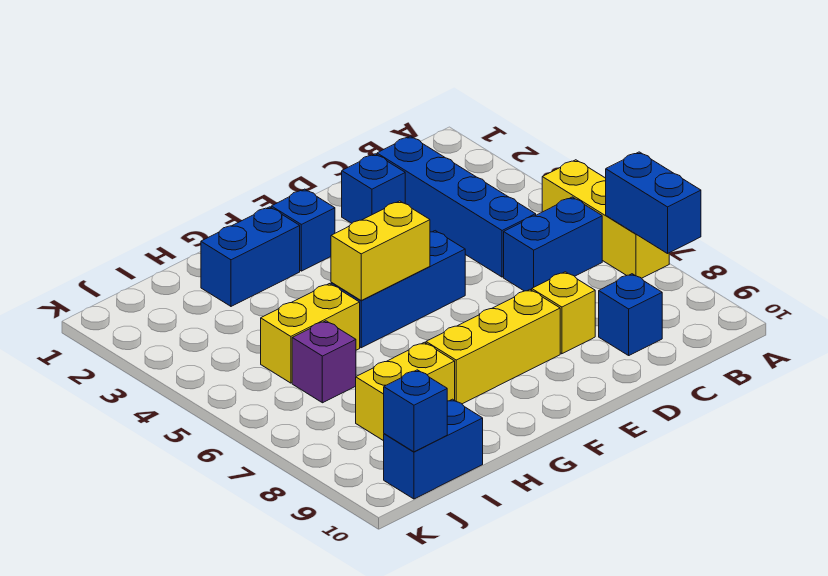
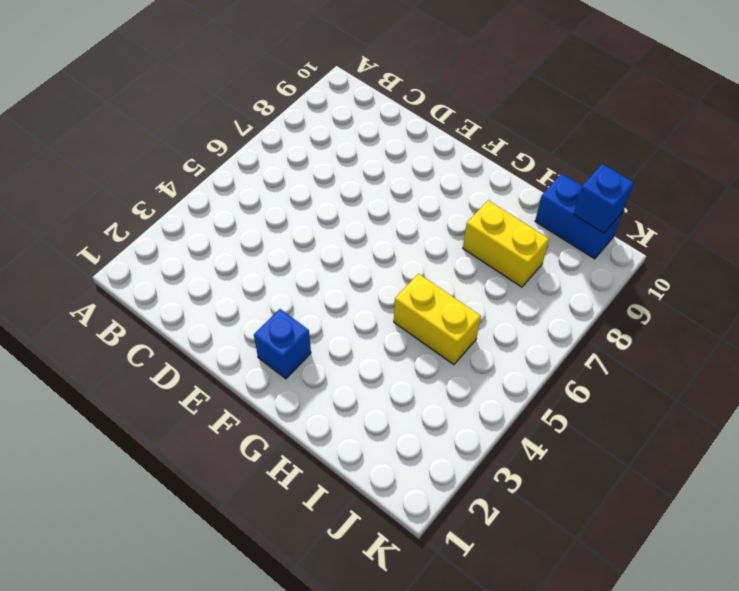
none -> yellow 1x3 brick [542,160,669,278]
none -> blue 1x2 brick [504,197,602,291]
none -> blue 1x4 brick [377,136,536,277]

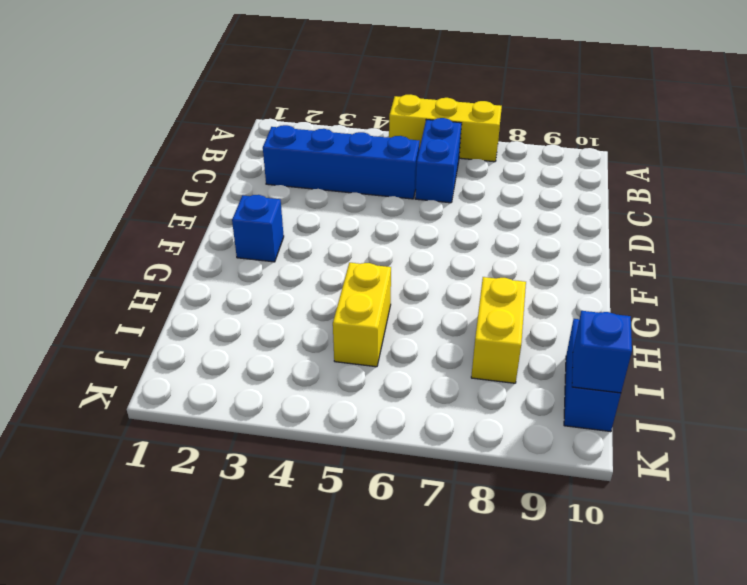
none -> blue 1x1 brick [599,274,662,355]
none -> blue 1x1 brick [342,154,405,223]
none -> yellow 1x1 brick [532,272,595,354]

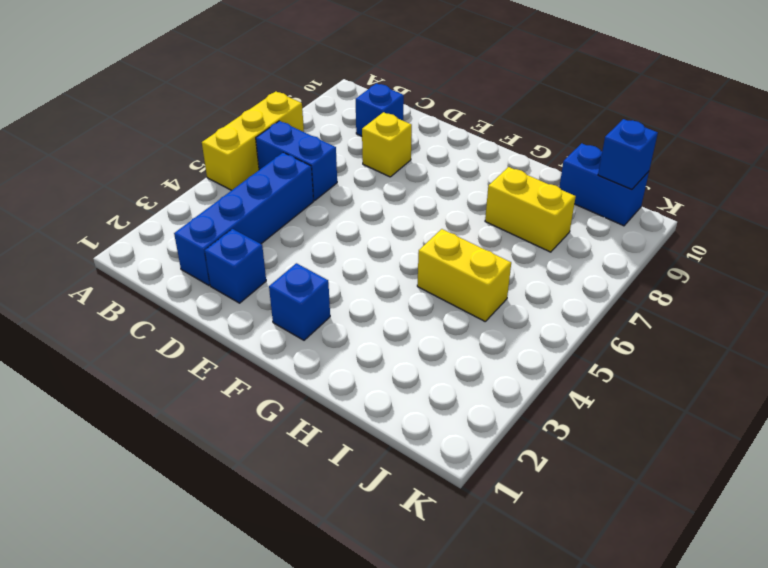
none -> blue 1x3 brick [331,231,465,348]
none -> yellow 1x3 brick [426,290,560,404]
none -> blue 1x2 brick [201,207,300,306]

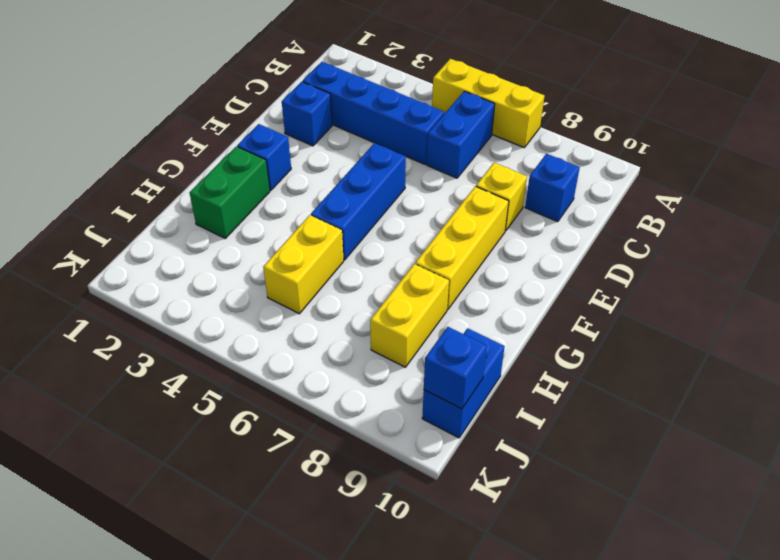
green 1x2 brick [190,146,270,238] -> blue 1x2 brick [201,207,300,306]
none -> purple 1x1 brick [292,321,356,403]
none -> blue 1x2 brick [606,152,701,254]
none -> yellow 1x2 brick [331,201,430,300]

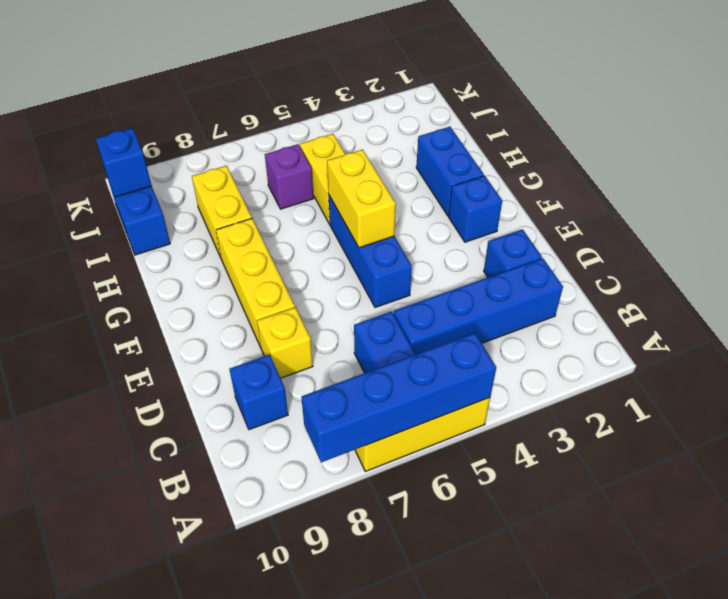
blue 1x4 brick [301,333,496,463] -> blue 1x2 brick [606,152,701,254]

